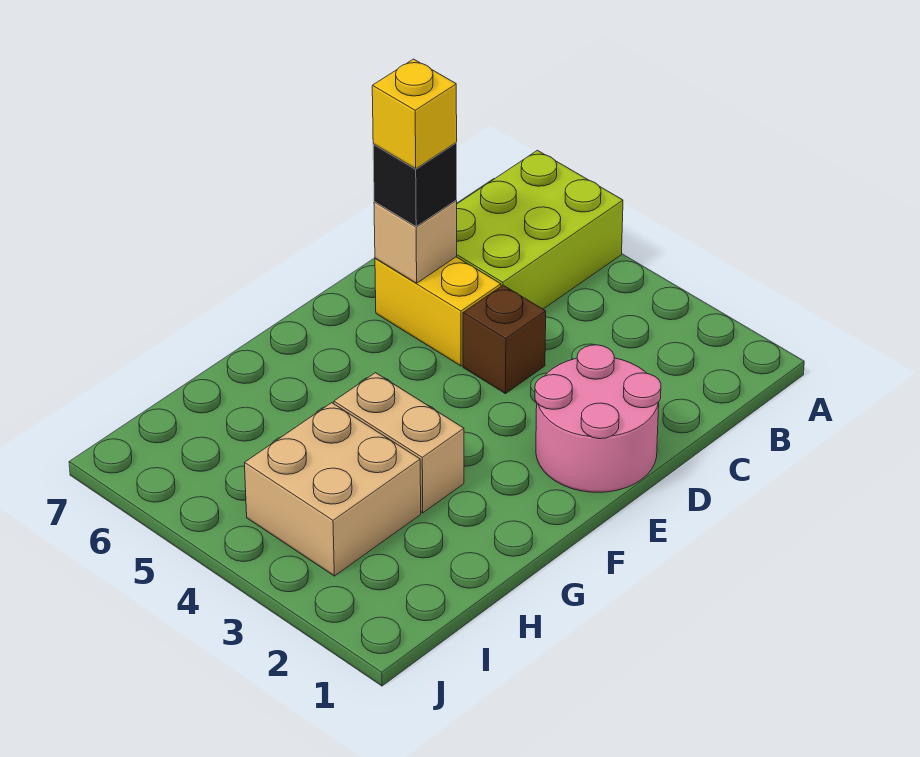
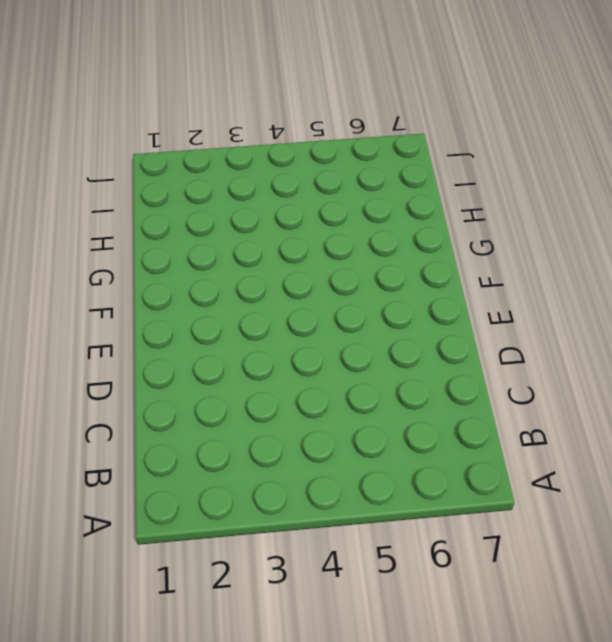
none -> lime 2x3 brick [457,150,623,309]
none -> pink 2x2 round brick [535,345,661,492]

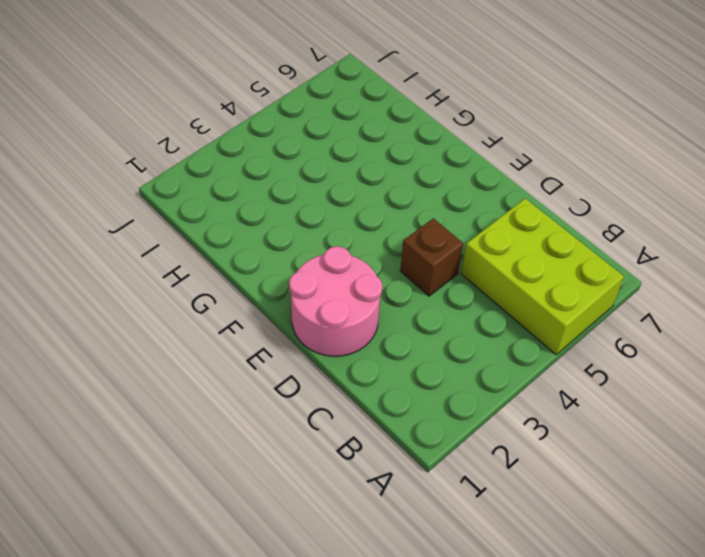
none -> yellow 1x2 brick [375,257,501,366]
none -> tan 1x2 brick [334,373,464,513]

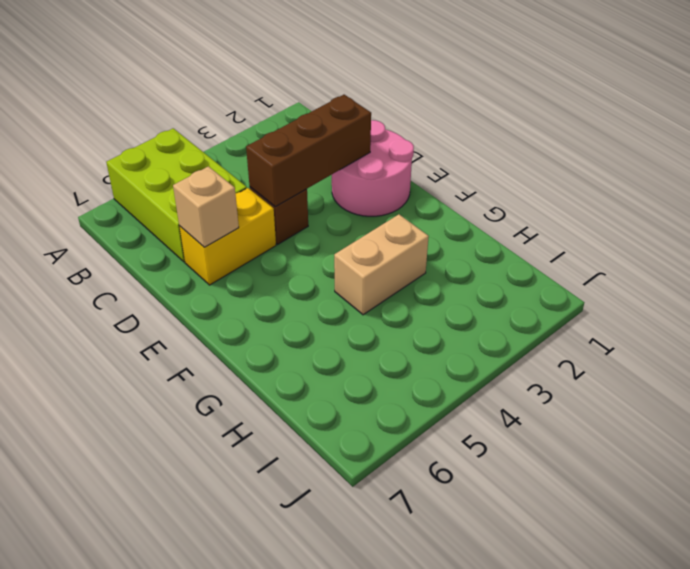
brown 1x3 brick [246,95,371,207] -> none
none -> tan 2x2 brick [245,403,421,576]
none -> black 1x1 brick [373,143,457,226]

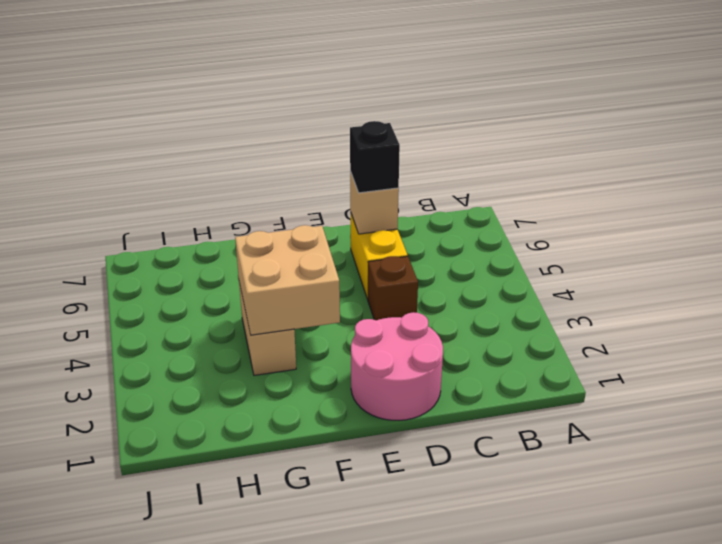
tan 2x2 brick [235,225,340,335] -> tan 2x2 brick moved to [245,403,421,576]
none -> lime 2x3 brick [457,150,623,309]
none -> yellow 1x1 brick [372,59,457,169]

